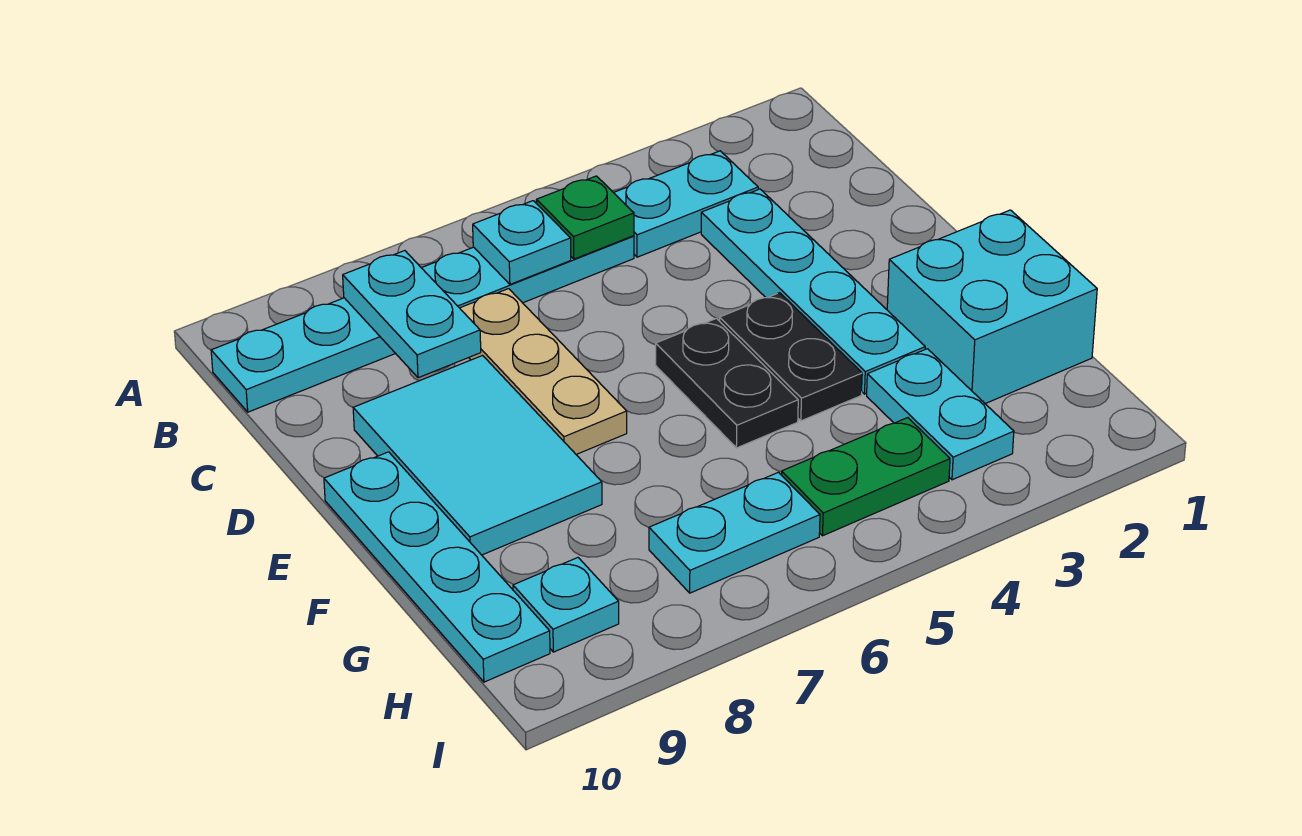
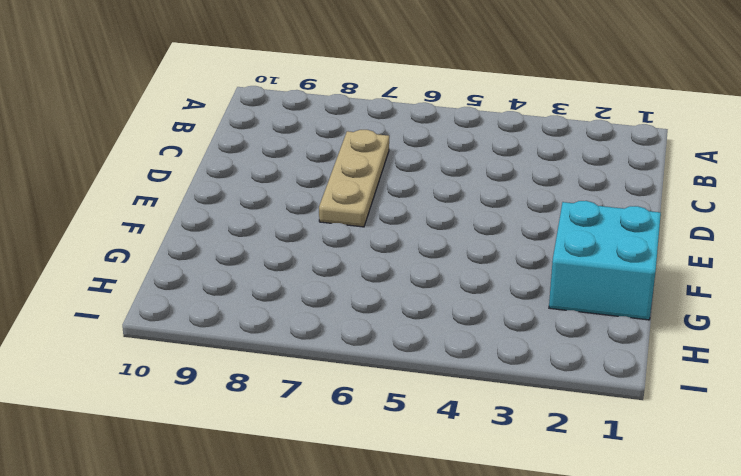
none -> cyan 1x2 plate [614,151,758,257]
none -> cyan 1x6 plate [211,236,634,412]
none -> cyan 1x4 plate [701,189,925,394]

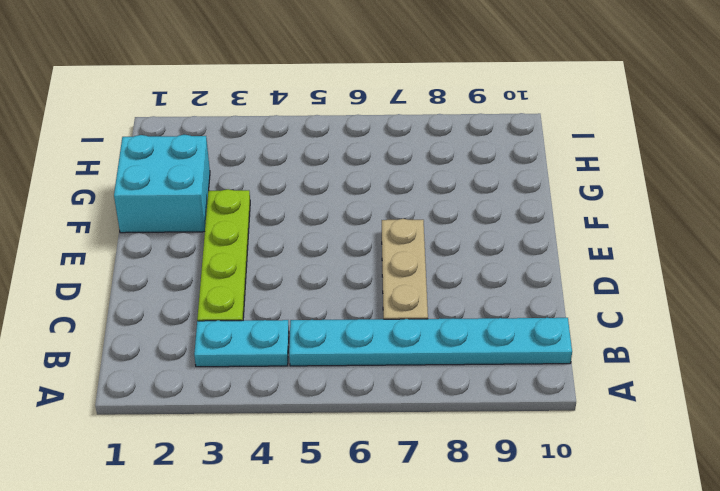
lime 1x4 plate [197,189,250,321] -> cyan 1x4 plate [701,189,925,394]
none -> cyan 2x3 tile [353,356,602,555]
none -> black 1x2 plate [720,293,862,421]
none -> black 1x2 plate [656,318,798,448]

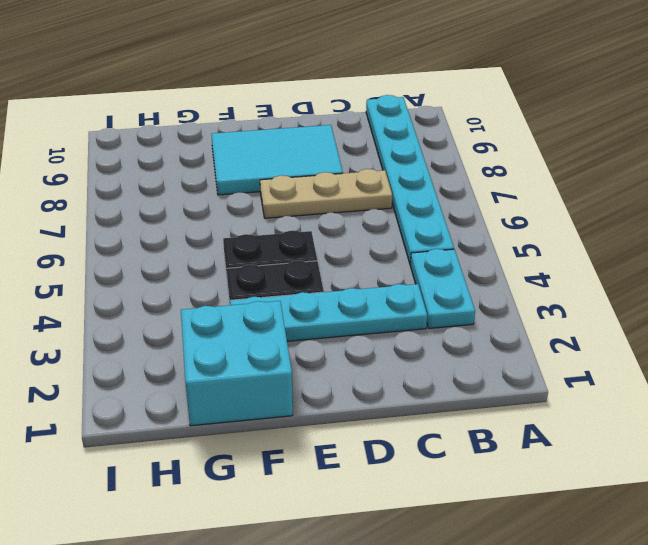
none -> cyan 1x4 plate [324,452,550,682]
none -> cyan 1x2 plate [867,349,1014,480]
none -> green 1x2 plate [782,418,950,536]

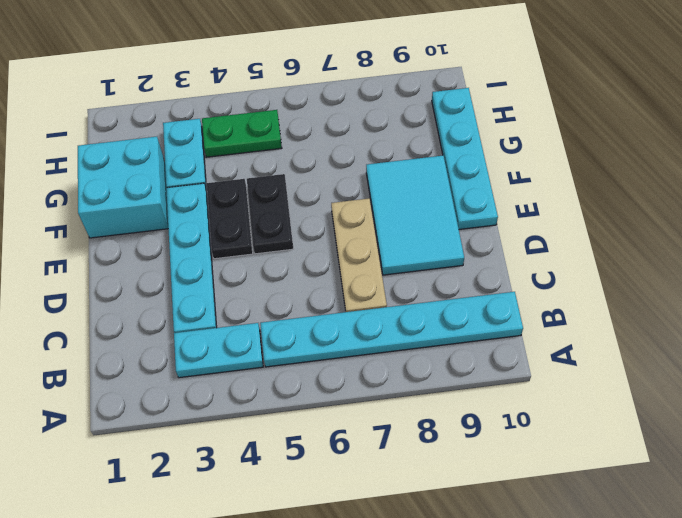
none -> cyan 1x2 plate [649,472,820,593]
none -> cyan 1x1 plate [513,558,619,652]
none -> green 1x1 plate [536,176,634,259]

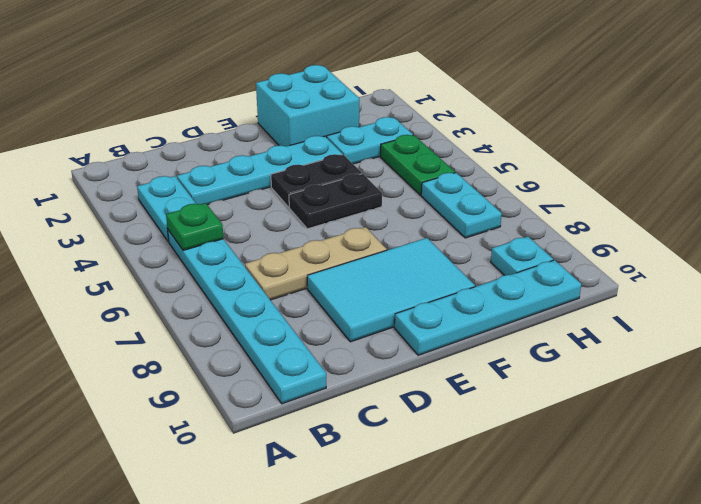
none -> cyan 1x1 plate [473,201,571,284]
none -> cyan 1x2 plate [343,251,481,378]

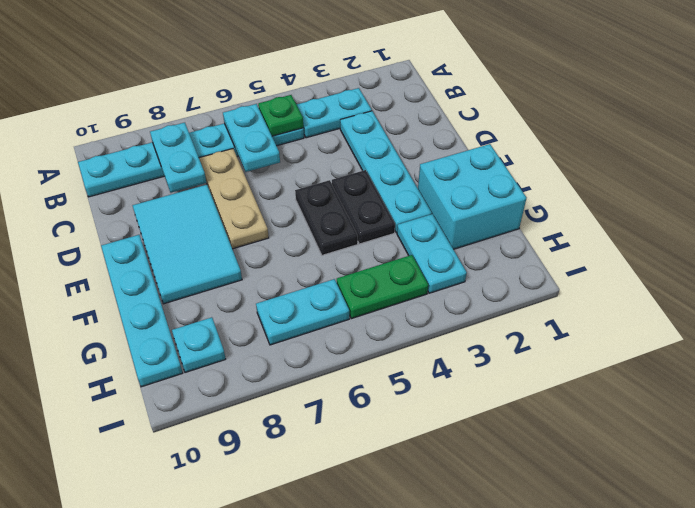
cyan 1x2 plate [223,104,280,172] -> cyan 1x1 plate [473,201,571,284]

